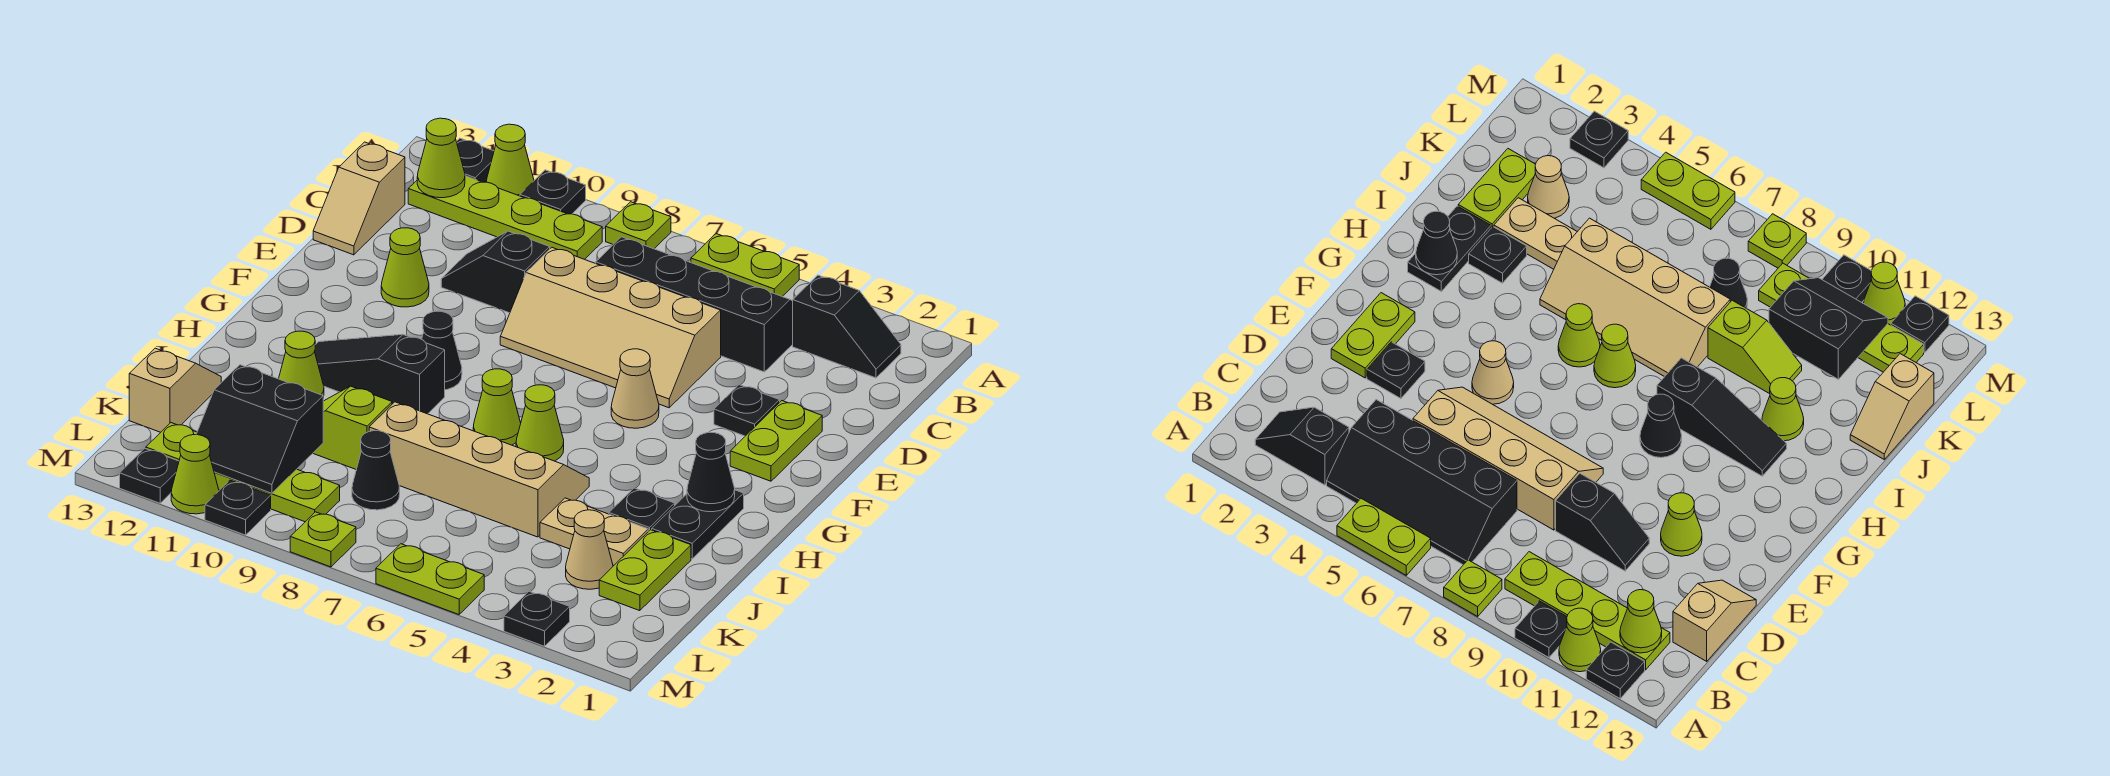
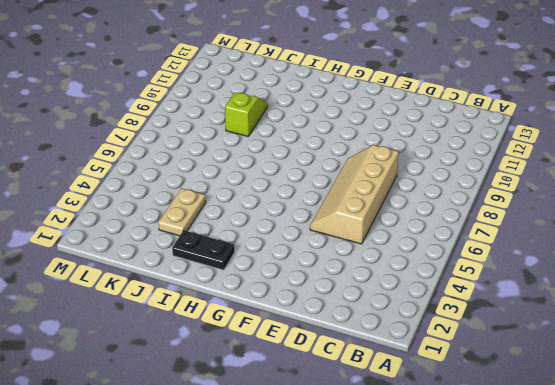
none -> lime 1x2 plate [691,234,799,296]
none -> lime 1x1 plate [606,202,671,249]
none -> black 1x1 plate [520,170,586,214]
none -> lime 1x1 cone [487,124,534,196]

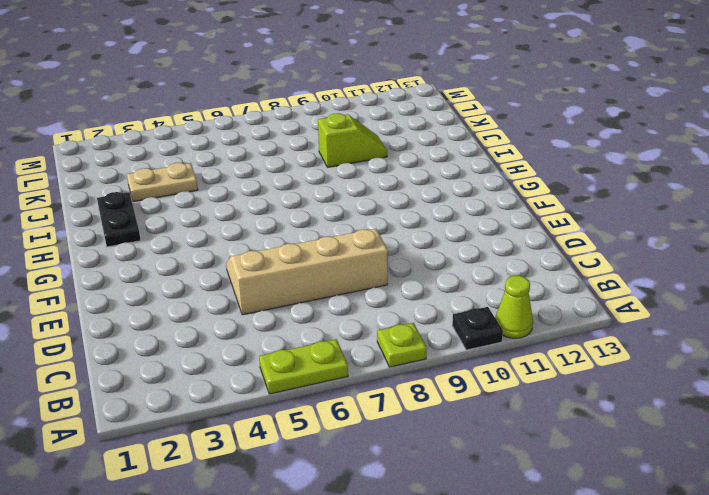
none -> black 1x1 plate [456,138,494,182]
none -> black 1x2 slope [793,275,901,378]
none -> black 2x4 slope [596,237,793,372]
none -> lime 1x4 plate [408,176,602,259]

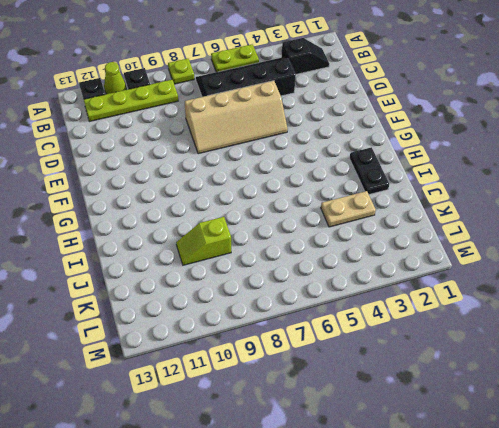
none -> tan 1x2 slope [313,142,405,255]
none -> black 1x2 slope [441,231,550,313]
none -> lime 1x2 plate [730,401,822,481]
none -> black 1x1 plate [714,385,780,436]

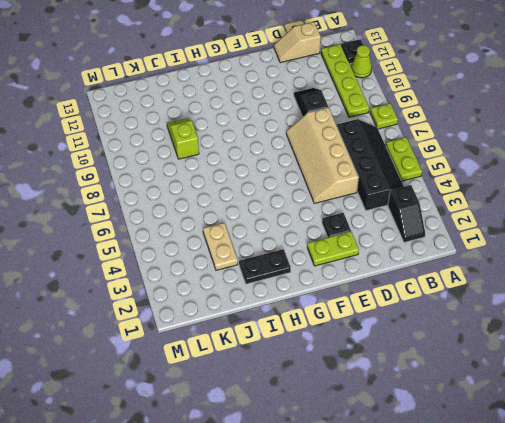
none -> black 1x1 plate [520,170,586,214]
none -> lime 1x1 cone [381,228,429,307]
none -> tan 1x1 cone [611,349,659,428]
none -> black 1x1 cone [422,311,462,390]

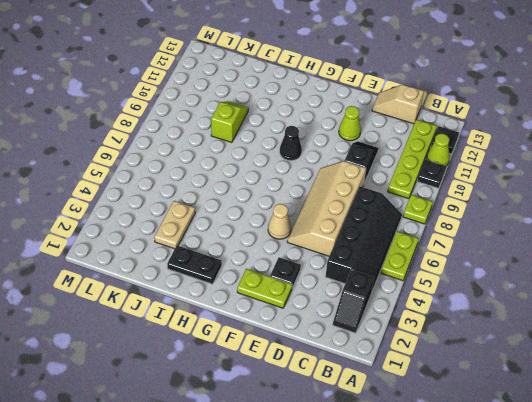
none -> lime 1x1 cone [516,385,564,461]
none -> lime 1x1 cone [473,369,521,445]
none -> black 1x3 slope [315,334,445,414]
none -> black 1x1 plate [609,488,675,532]

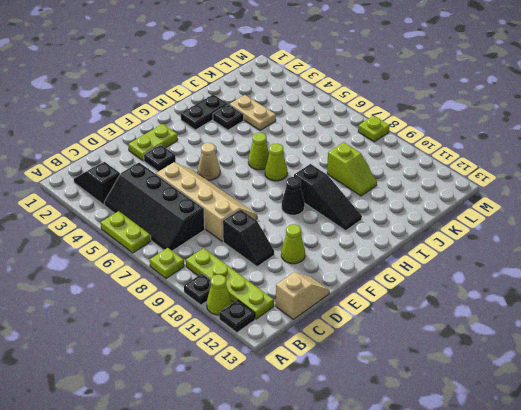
none -> tan 2x4 slope [369,402,589,537]
none -> lime 1x1 cone [279,331,324,398]
none -> lime 1x2 plate [599,530,691,611]
none -> tan 1x2 slope [129,348,221,432]

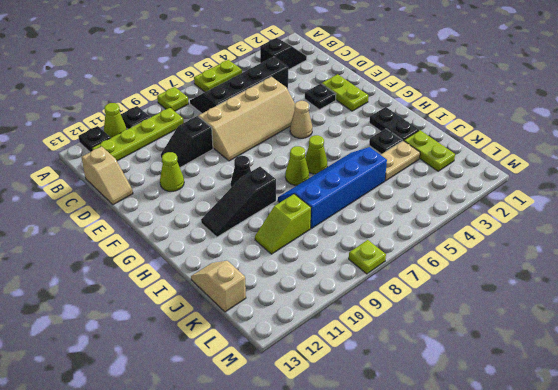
blue 2x4 slope [278,147,387,228] -> tan 2x4 slope [369,402,589,537]
none -> lime 1x1 cone [279,331,324,398]
none -> tan 1x1 cone [566,510,613,589]
none -> black 1x1 cone [352,431,400,510]
none -> lime 1x4 plate [146,423,340,522]

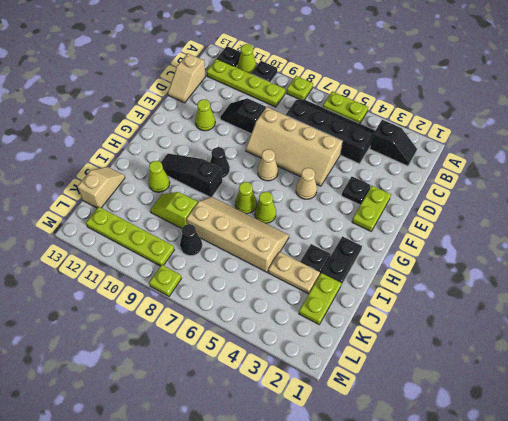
tan 1x1 cone [258,149,278,181] -> tan 1x1 cone moved to [566,510,613,589]
none -> black 1x1 plate [504,592,570,646]
none -> lime 1x2 plate [376,544,484,615]
none -> black 1x1 plate [205,480,271,535]
none -> lime 1x1 cone [171,435,219,514]

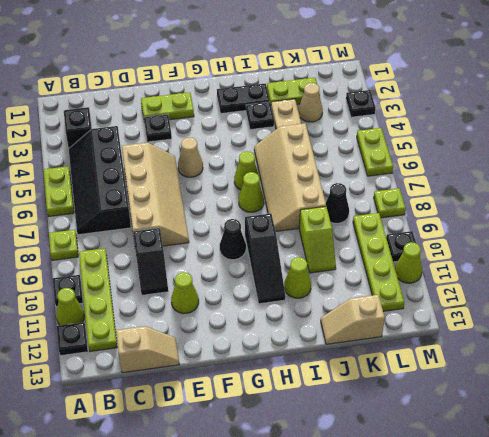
none -> black 1x1 plate [120,448,179,503]
none -> lime 1x1 cone [417,118,465,198]
none -> black 1x1 cone [687,432,735,512]
none -> black 2x2 slope [196,365,323,493]

